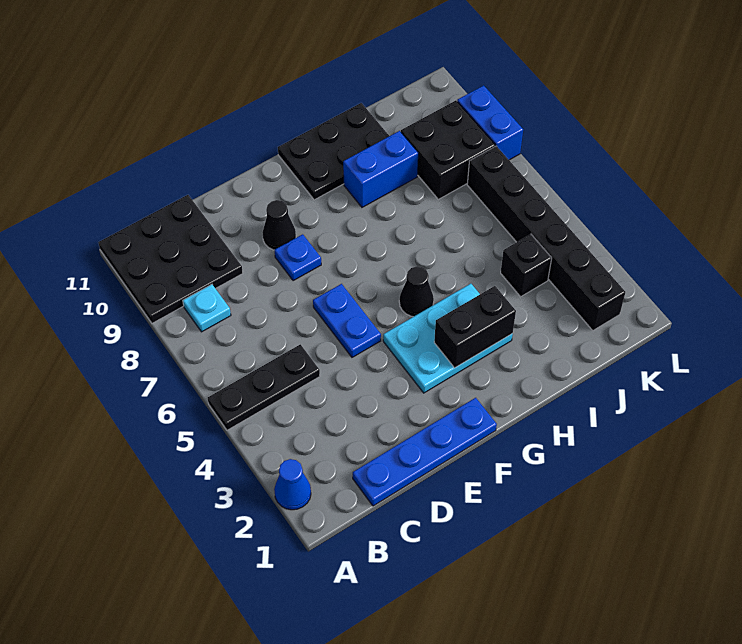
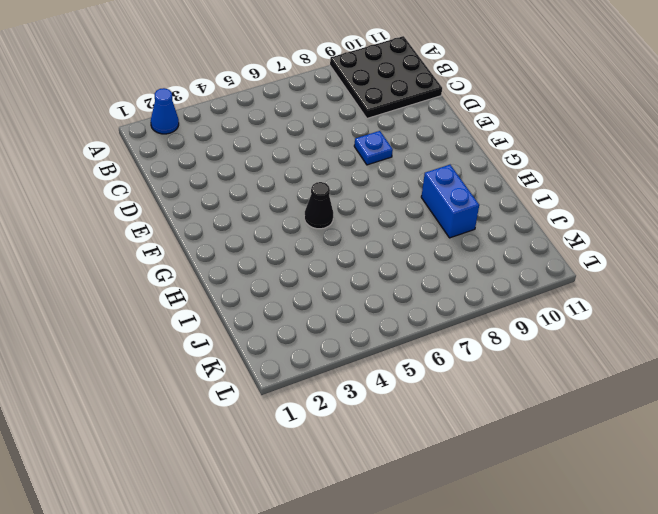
none -> black 1x3 plate [208,344,320,430]
none -> cyan 1x1 plate [183,284,231,332]
none -> blue 1x4 plate [353,398,497,506]

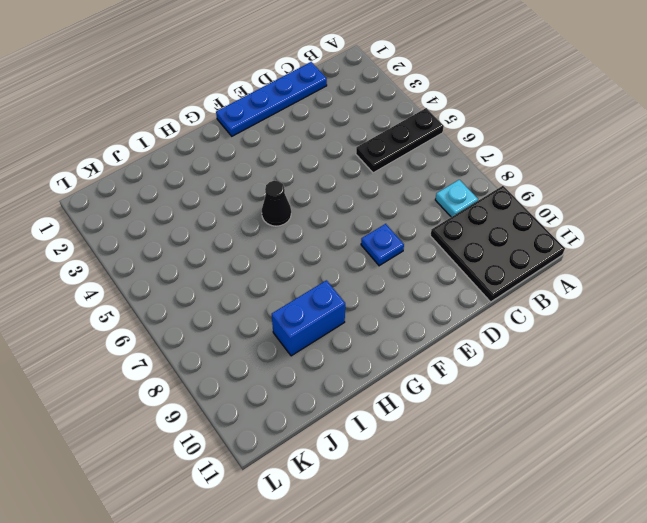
none -> blue 1x1 cone [274,459,311,510]
none -> blue 1x2 plate [313,284,381,357]
none -> black 1x1 cone [262,200,296,250]

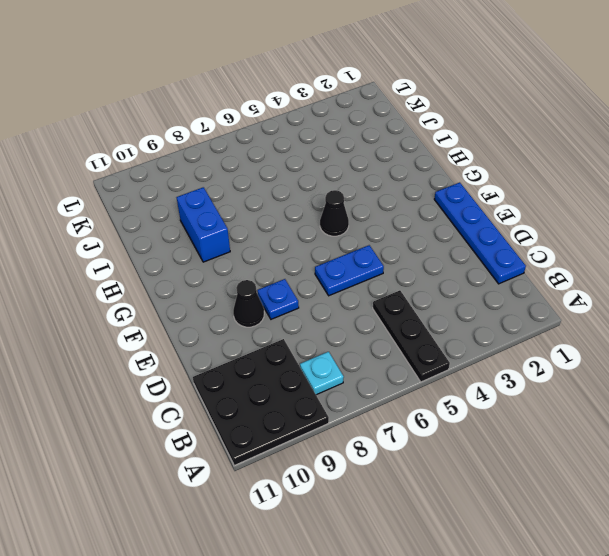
none -> blue 1x1 cone [274,459,311,510]
none -> cyan 2x3 plate [383,284,513,393]
none -> black 2x3 plate [278,103,389,200]

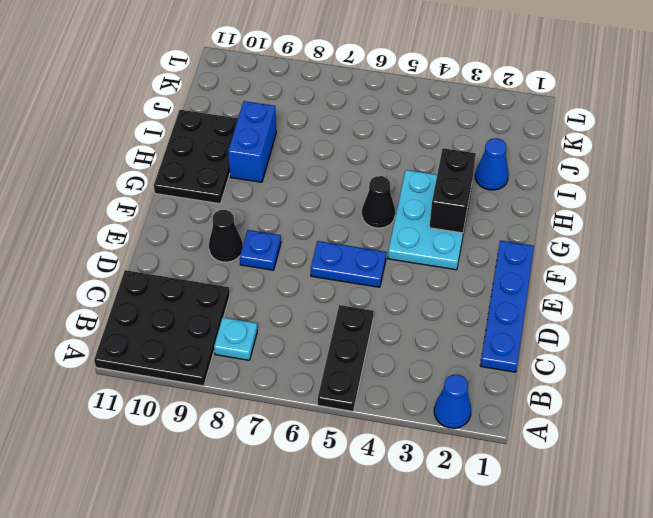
blue 1x1 cone [475,138,509,190] -> none
none -> black 1x1 brick [501,234,552,297]
none -> black 2x2 brick [401,101,495,199]
none -> black 1x6 brick [467,146,625,330]

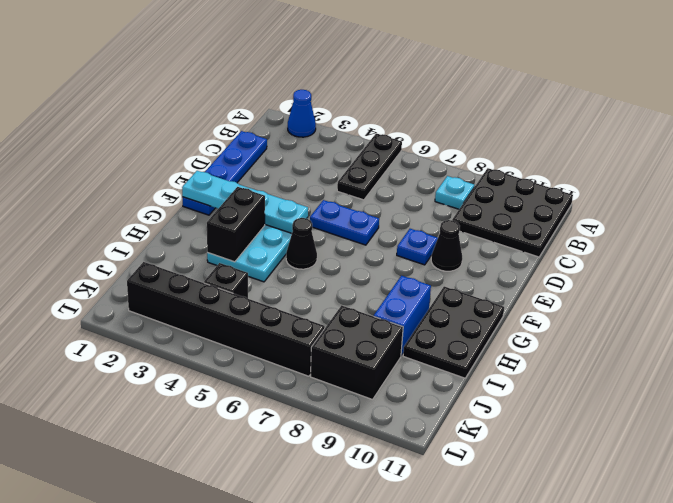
cyan 1x4 plate [182,171,308,233] -> none
none -> blue 1x2 brick [457,85,523,160]

